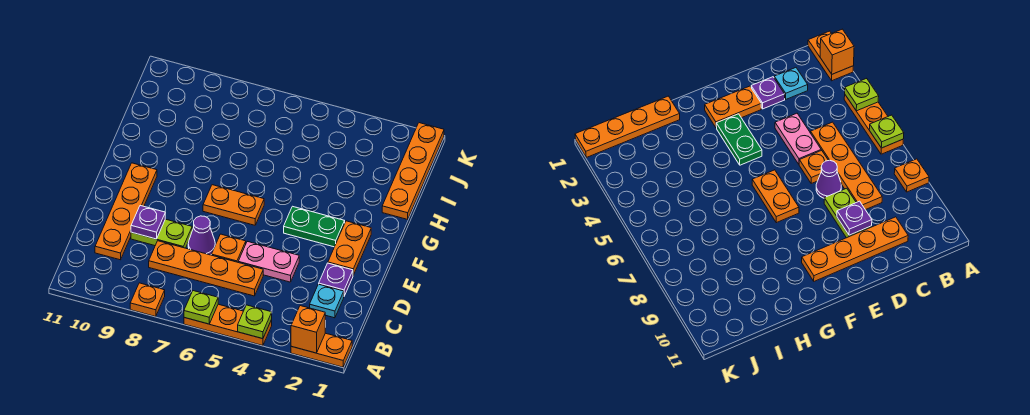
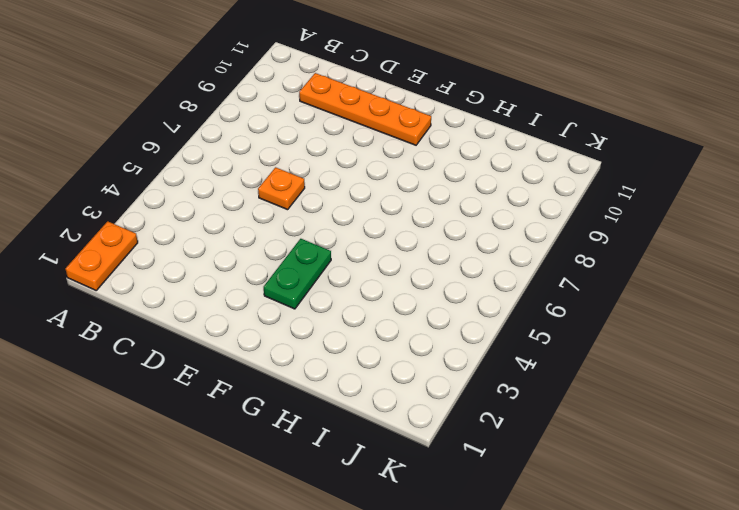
none -> orange 1x3 plate [184,304,272,346]
none -> orange 1x1 plate [130,283,165,317]
none -> cyan 1x1 plate [310,284,344,318]

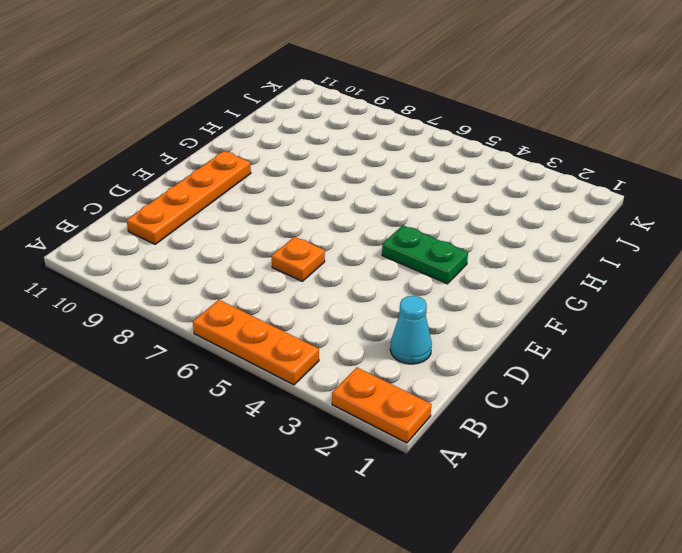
cyan 1x1 cone [390,296,432,364] -> cyan 1x1 plate [310,284,344,318]
none -> orange 1x1 plate [130,283,165,317]
none -> orange 1x4 plate [149,241,263,296]
none -> purple 1x1 plate [319,263,353,296]

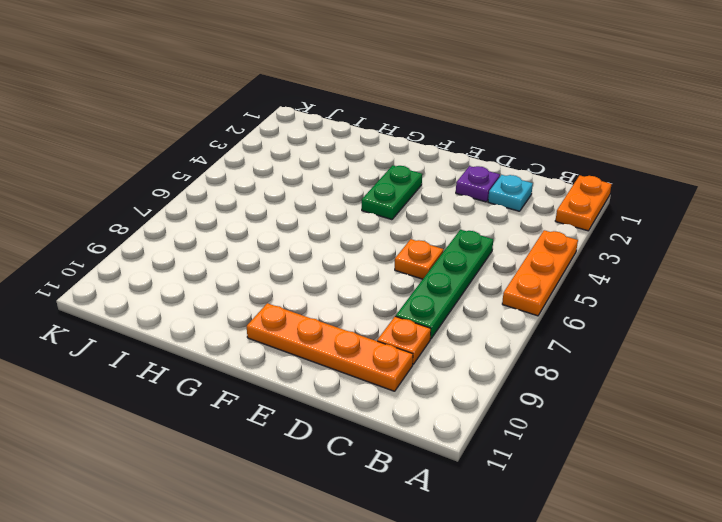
green 1x4 plate [396,230,493,339] -> orange 1x4 plate [149,241,263,296]
orange 1x1 plate [377,316,431,364] -> orange 1x1 plate moved to [130,283,165,317]
none -> pink 1x2 plate [238,241,299,282]
none -> purple 1x1 cone [188,216,215,255]
none -> lime 1x2 plate [131,219,192,248]

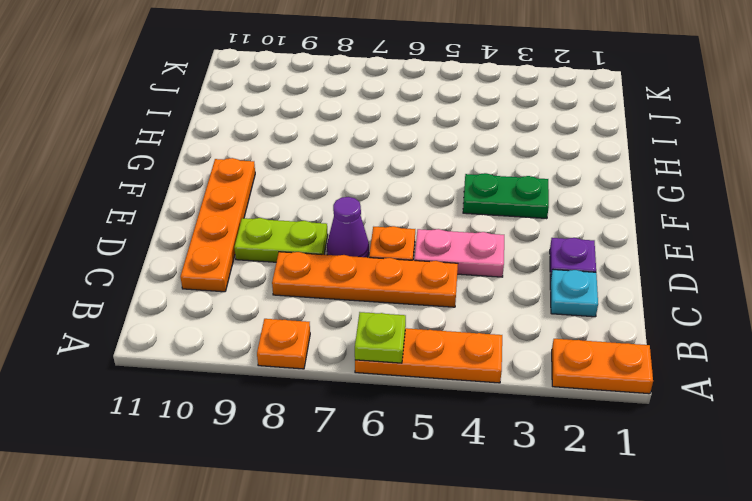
none -> orange 1x2 plate [328,221,371,275]
none -> orange 1x2 plate [203,185,264,225]
none -> orange 1x4 plate [382,123,444,219]

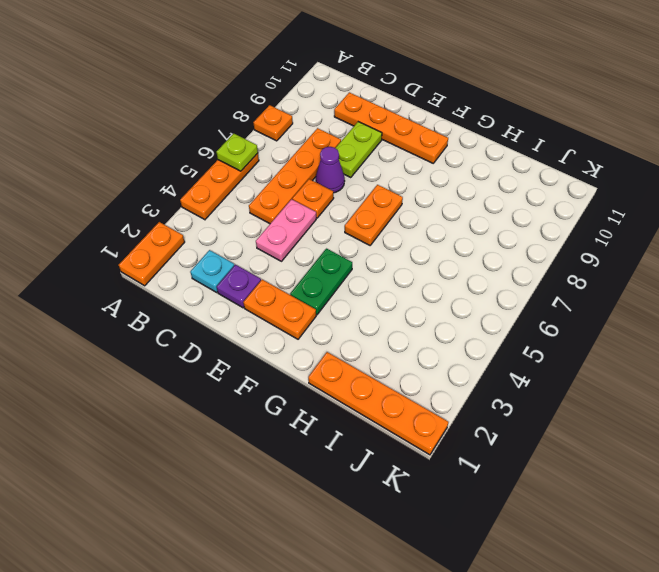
none -> orange 1x1 brick [291,306,325,353]
none -> lime 1x1 plate [238,305,272,339]
none -> purple 1x1 plate [131,206,165,239]

